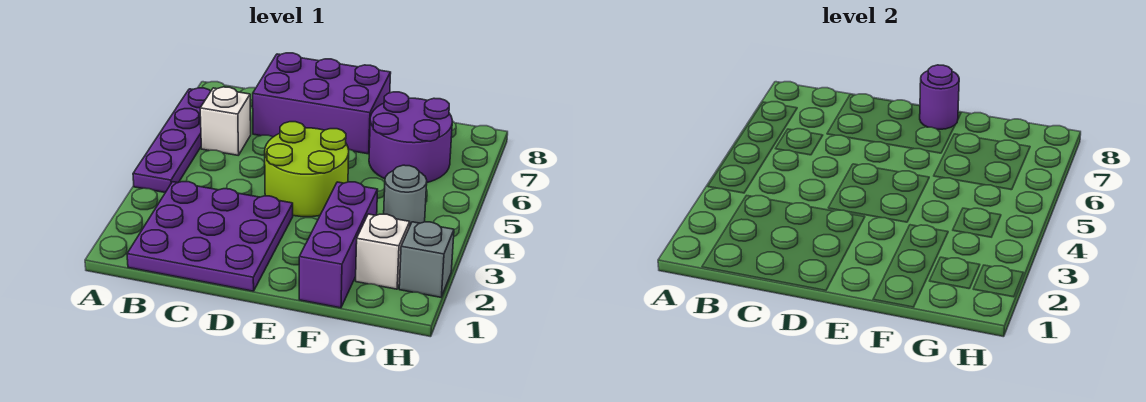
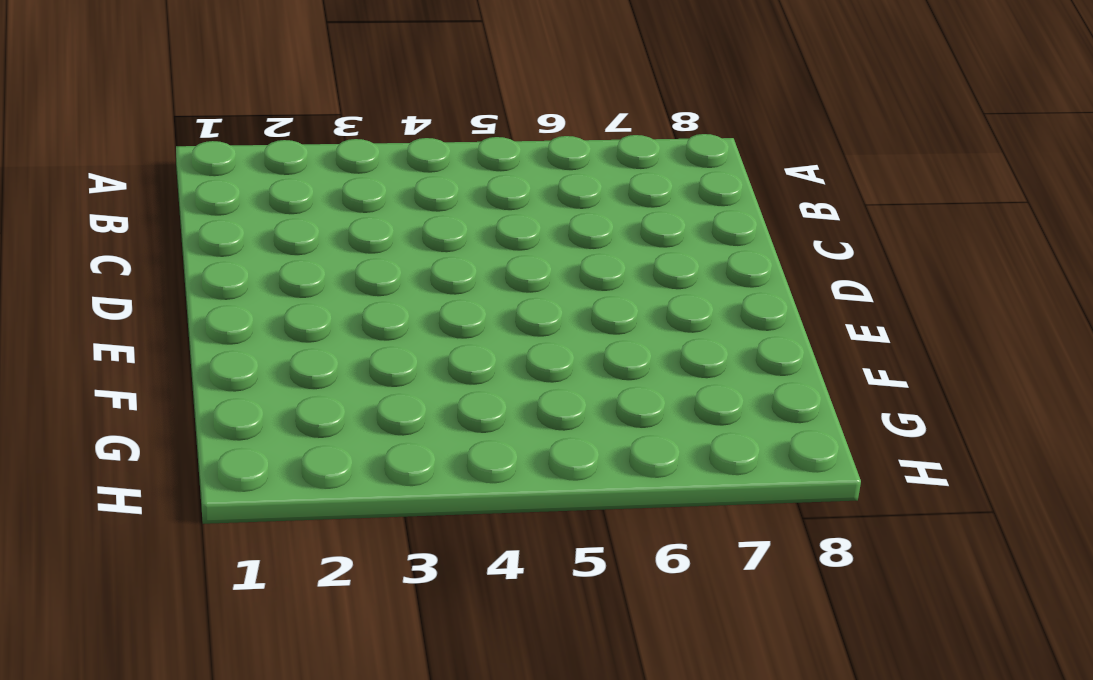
none -> purple 1x4 plate [133,88,211,193]
none -> purple 3x3 plate [127,182,293,291]

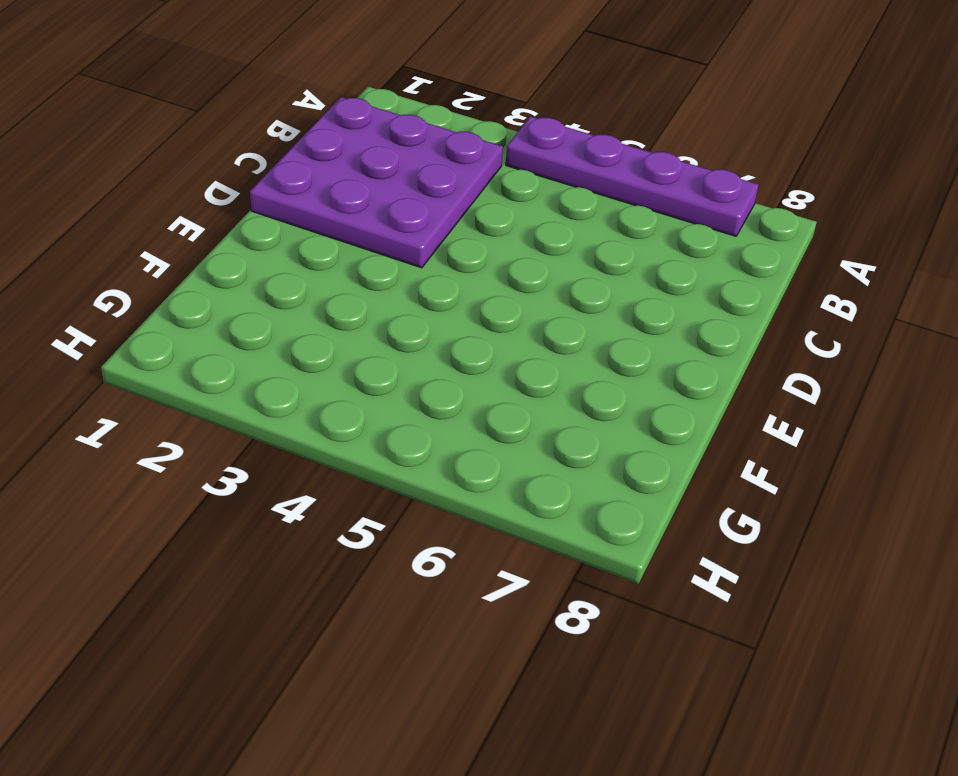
none -> white 1x1 brick [200,87,251,155]
none -> purple 2x3 brick [253,53,391,154]

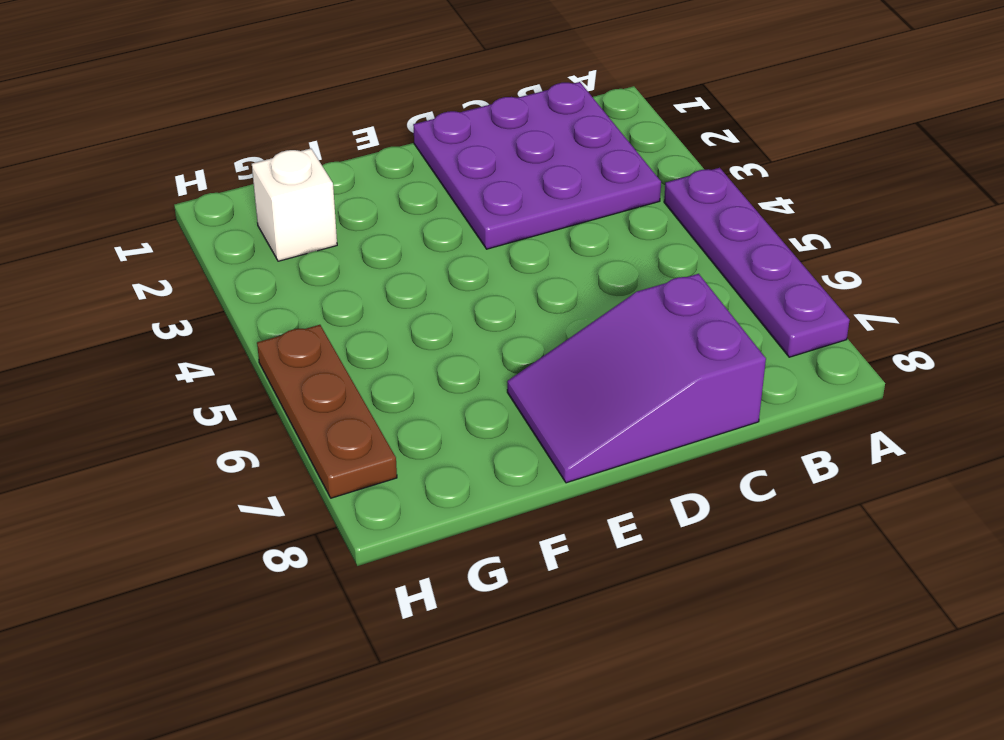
purple 2x3 slope [507,274,766,483] -> purple 2x3 brick [253,53,391,154]
brown 1x3 plate [257,325,397,498] -> none
none -> white 1x1 brick [200,87,251,155]
none -> lime 2x2 round brick [265,122,349,217]

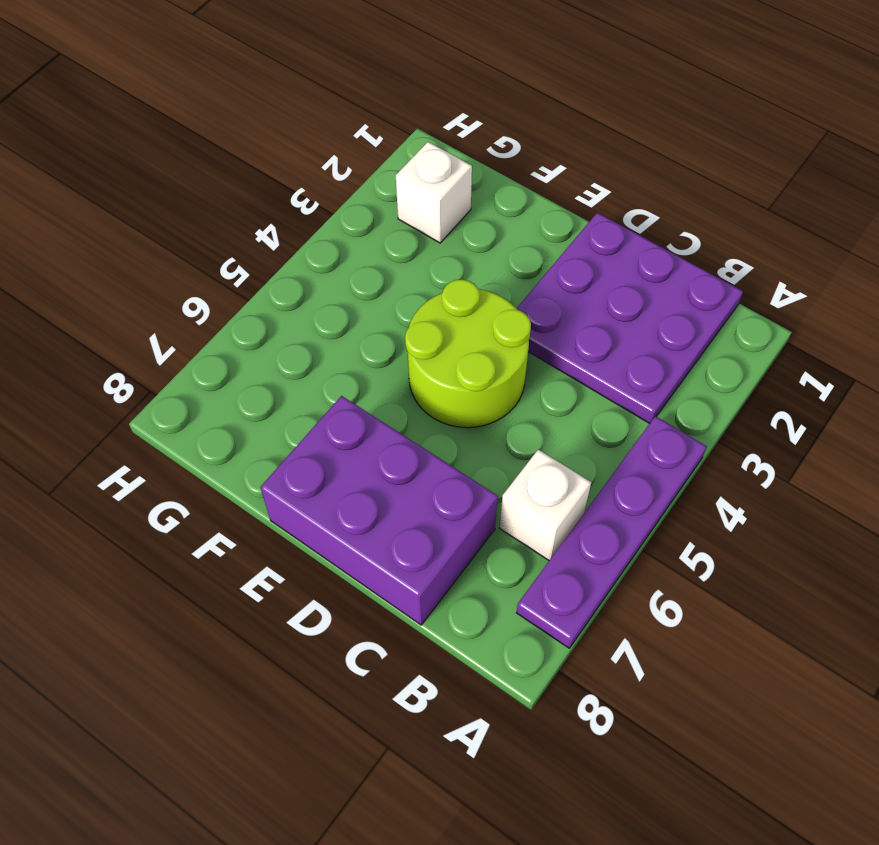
none -> purple 1x3 brick [299,182,378,308]
none -> purple 2x2 round brick [369,92,452,182]

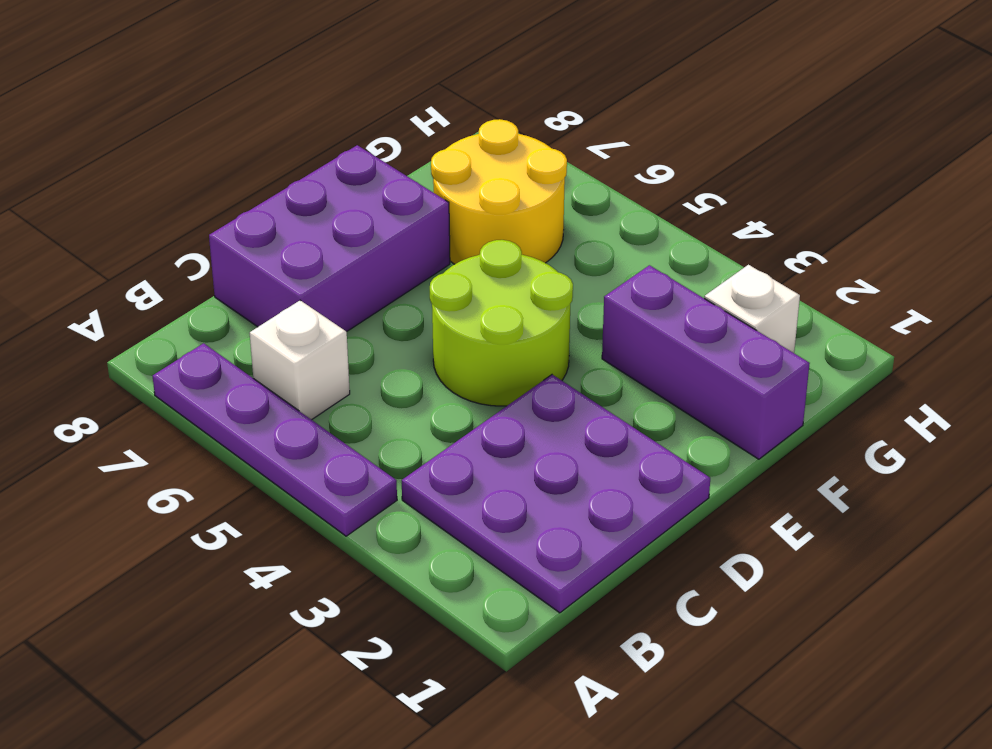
yellow 2x2 round brick [431,119,567,264] -> purple 2x2 round brick [369,92,452,182]
none -> grey 1x1 round brick [384,165,427,225]
none -> grey 1x1 brick [399,222,454,297]

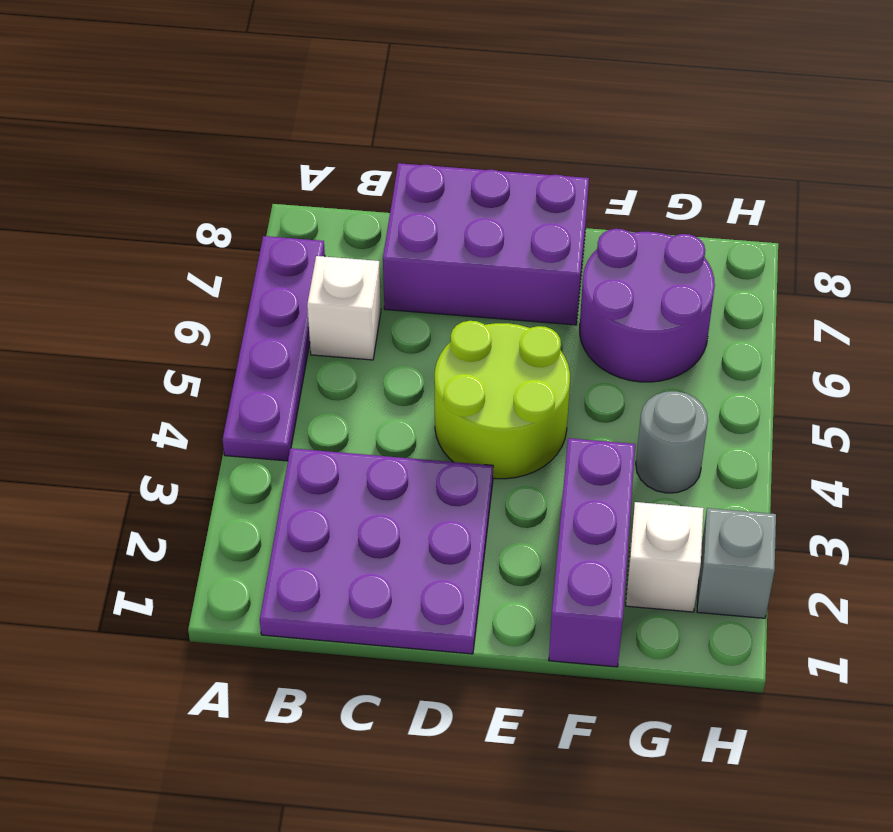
none -> purple 1x1 round brick [920,65,959,129]

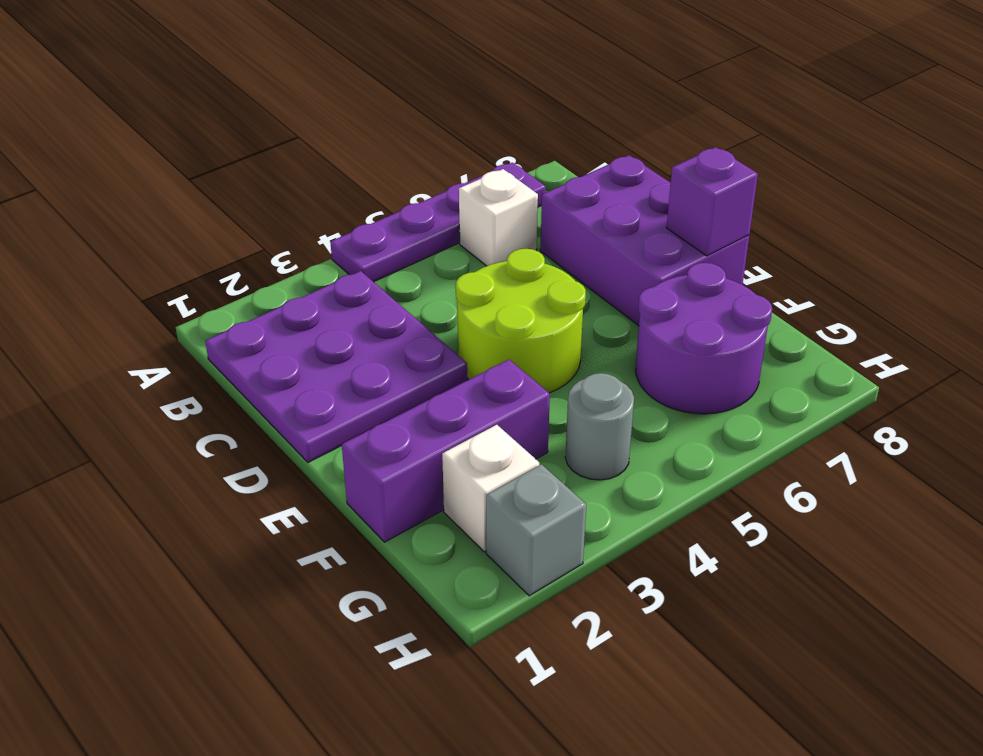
purple 1x1 brick [667,147,758,256] -> purple 1x1 round brick [920,65,959,129]

